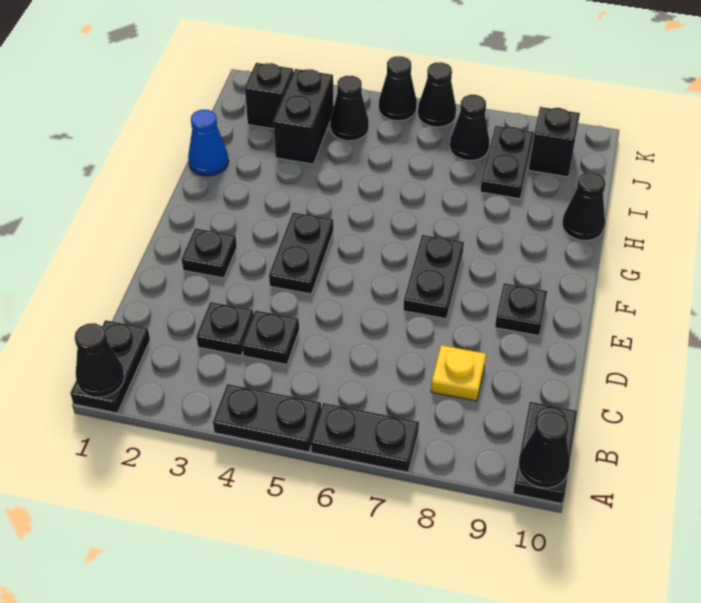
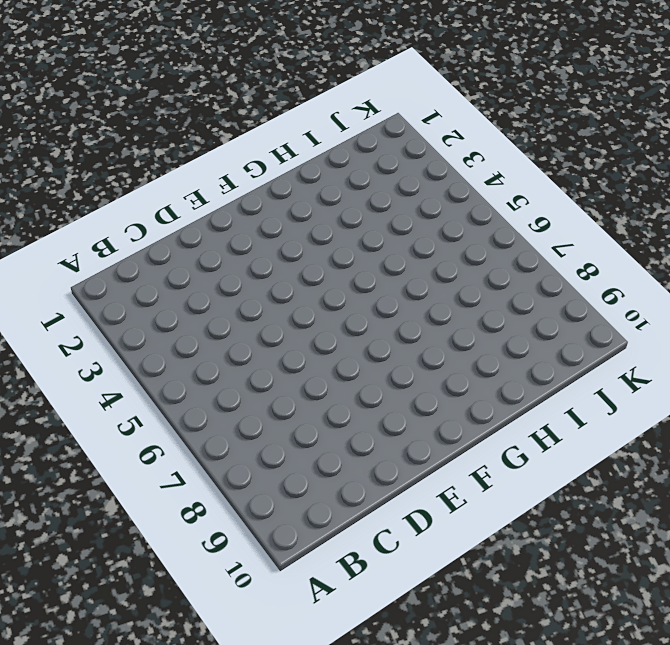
none -> black 1x2 plate [70,320,150,413]
none -> black 1x2 plate [213,384,321,452]
none -> black 1x2 plate [311,403,419,472]

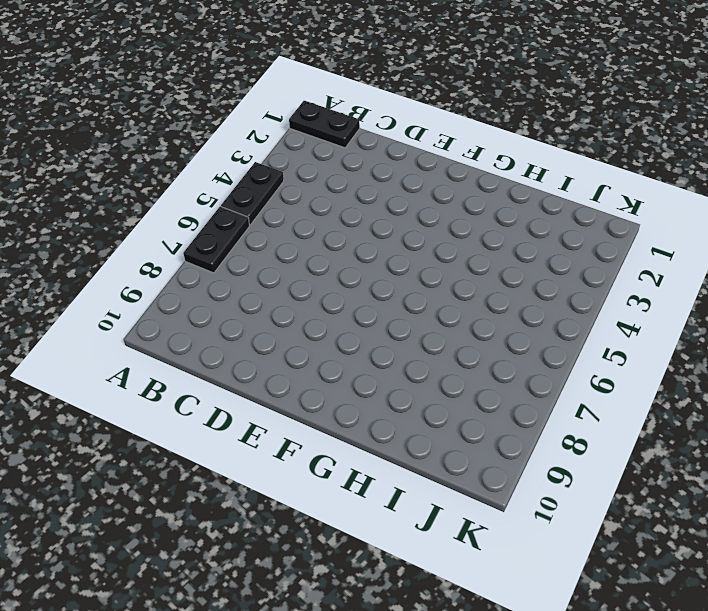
none -> black 1x2 plate [513,402,577,504]
none -> black 1x1 plate [196,302,254,356]
none -> black 1x1 plate [242,311,299,364]

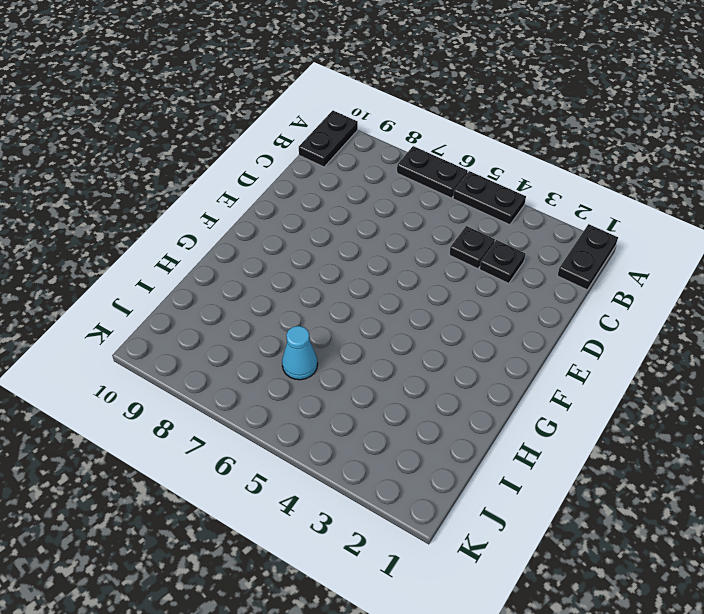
cyan 1x1 cone [282,326,318,380] -> none
none -> yellow 1x1 plate [431,345,486,401]
none -> black 1x1 plate [182,228,237,278]
none -> black 1x2 plate [269,213,333,294]

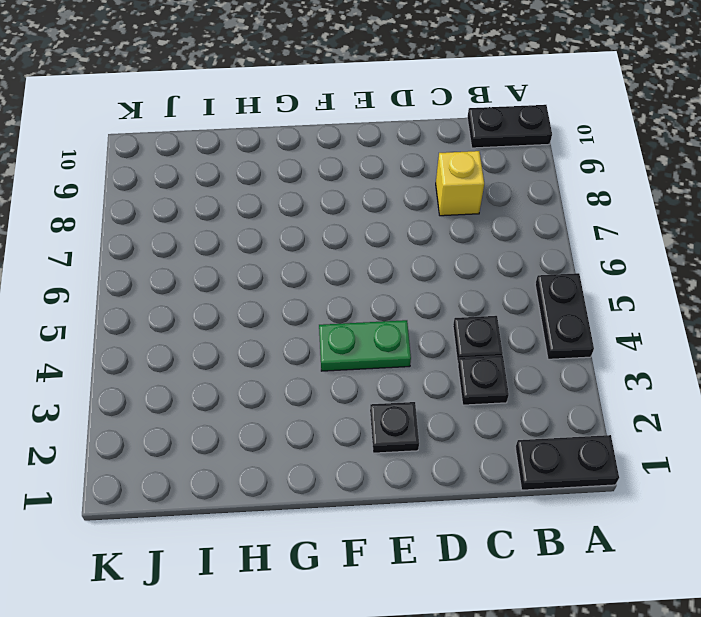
yellow 1x1 brick [436,151,484,216] -> yellow 1x1 plate [431,345,486,401]
green 1x2 plate [319,320,411,371] -> black 1x2 plate [269,213,333,294]
none -> black 1x2 plate [311,403,419,472]
none -> black 1x2 plate [403,235,464,319]
none -> black 1x1 plate [495,283,547,336]

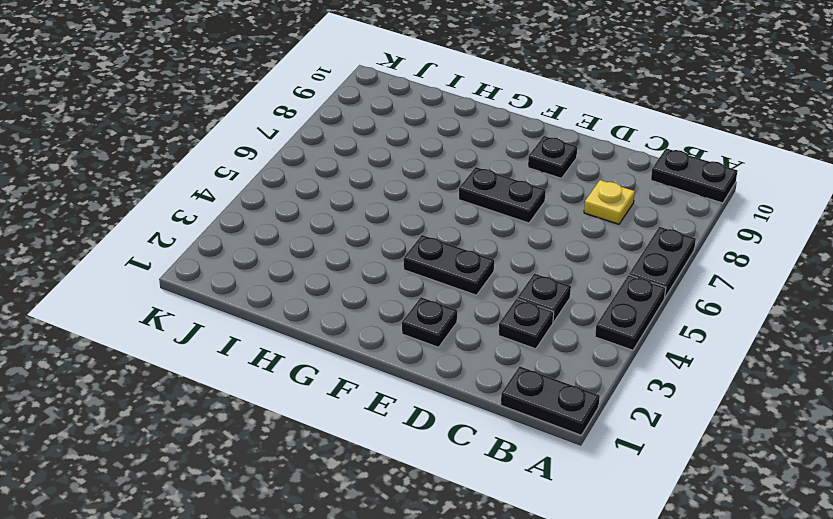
none -> blue 1x1 cone [188,110,229,176]
none -> black 1x1 cone [562,172,606,240]
none -> black 1x2 brick [273,69,334,164]

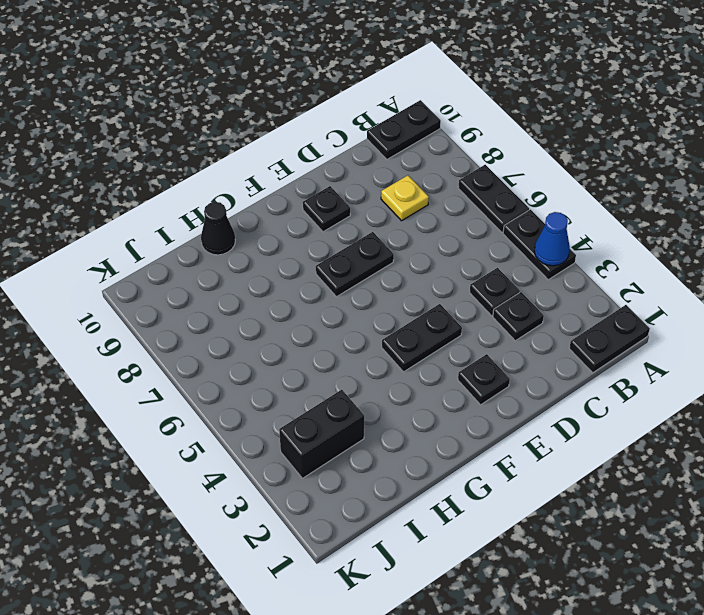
blue 1x1 cone [534,212,570,266] -> blue 1x1 cone moved to [188,110,229,176]
none -> black 1x2 plate [480,126,534,199]
none -> black 1x1 brick [245,63,294,129]
none -> black 1x1 cone [330,76,369,141]

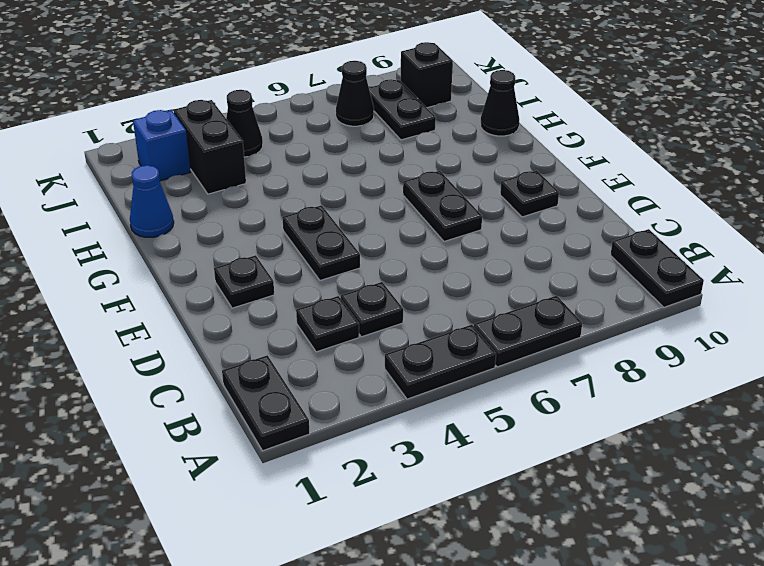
blue 1x1 brick [133,110,190,181] -> black 1x1 brick [245,63,294,129]
none -> yellow 1x1 plate [431,345,486,401]
none -> black 1x1 cone [379,56,417,121]
none -> black 1x1 cone [418,62,456,127]

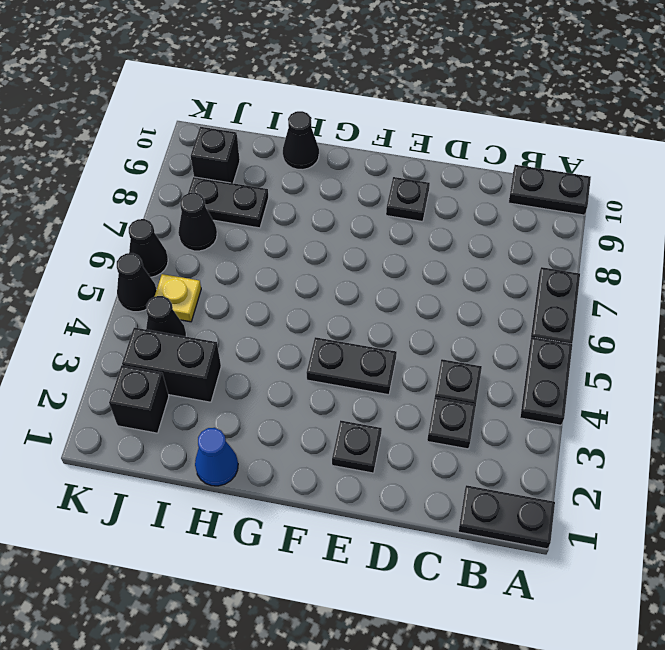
yellow 1x1 plate [154,274,201,322] -> yellow 1x1 plate moved to [431,345,486,401]
none -> black 1x2 plate [403,235,464,319]
none -> black 1x1 cone [75,323,125,397]
none -> black 1x1 cone [518,412,570,488]

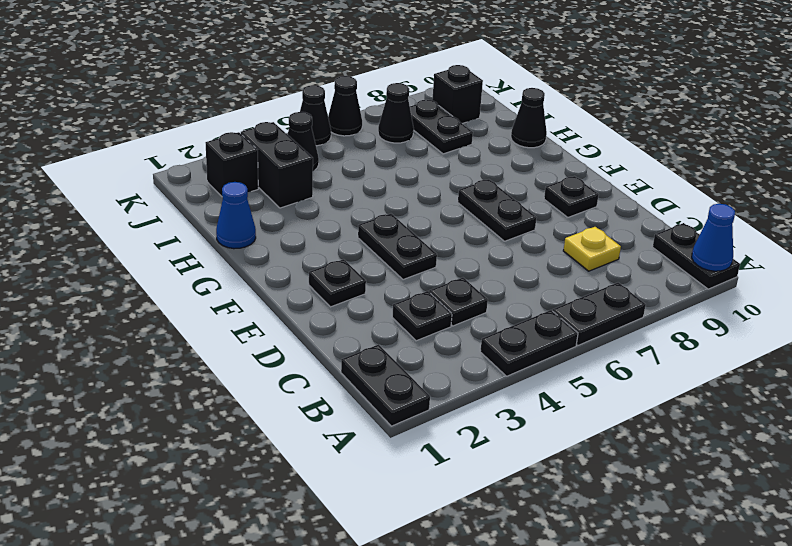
blue 1x1 cone [692,204,735,271] -> black 1x1 cone [518,412,570,488]
none -> black 1x1 cone [75,323,125,397]

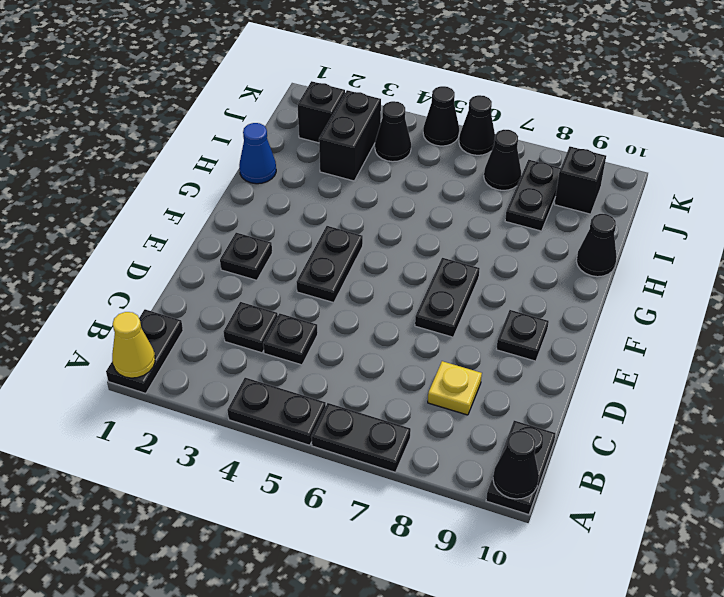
yellow 1x1 cone [112,312,155,378] -> black 1x1 cone [75,323,125,397]

